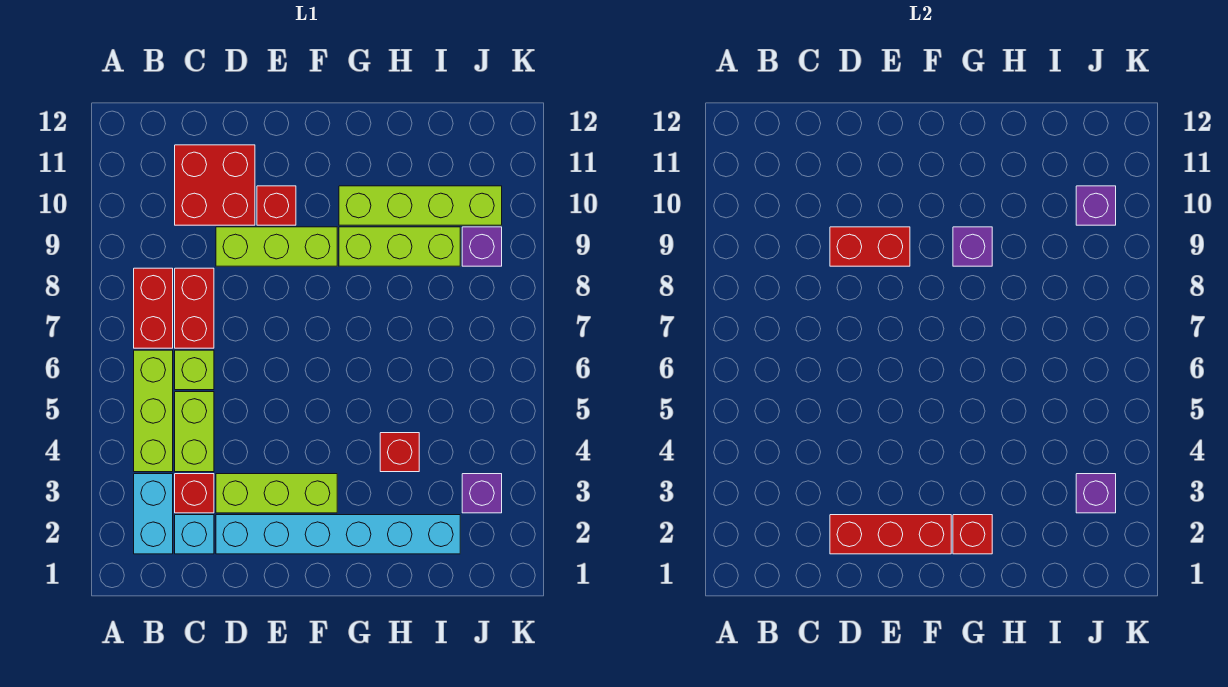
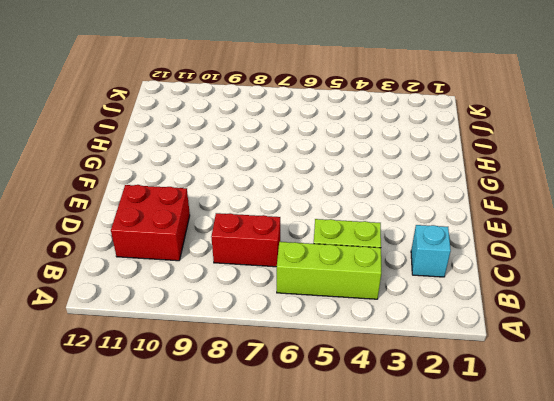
none -> cyan 1x2 brick [134,474,173,554]
none -> red 1x2 brick [134,268,173,348]
none -> red 1x1 brick [175,474,214,513]

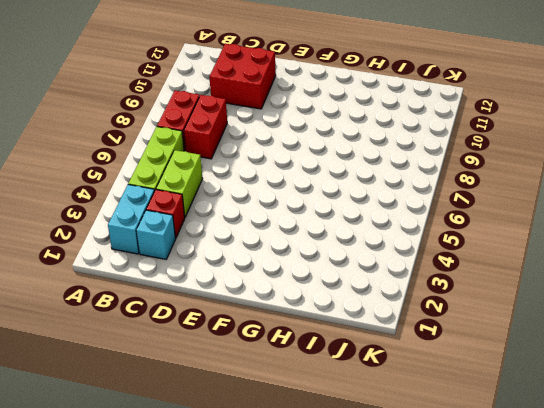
none -> lime 1x1 brick [175,350,214,390]
none -> cyan 1x6 brick [216,515,460,554]
none -> lime 1x3 brick [216,474,337,513]

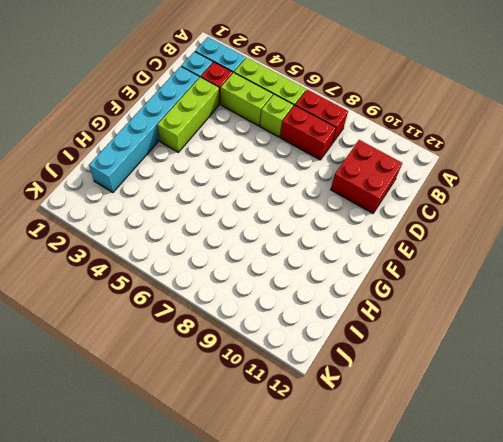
none -> lime 1x3 brick [216,227,337,266]
none -> red 1x1 brick [257,186,296,225]
none -> lime 1x3 brick [339,227,460,266]

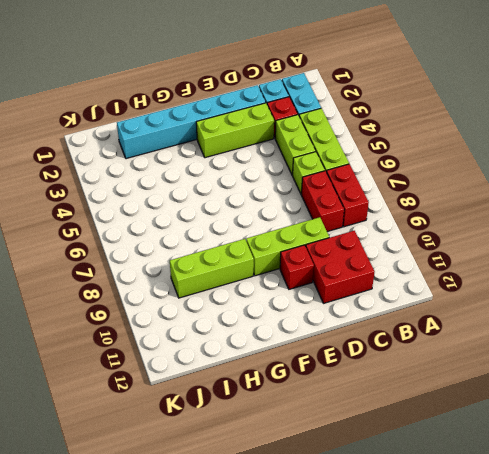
none -> lime 1x4 brick [339,186,502,225]
none -> red 1x1 brick [380,433,419,472]
none -> purple 1x1 brick [462,474,502,513]

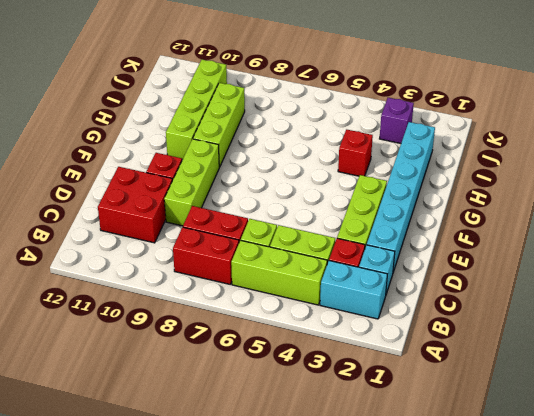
none -> purple 1x1 brick [462,227,502,266]
none -> red 1x3 brick [830,515,951,554]
none -> red 1x2 brick [830,227,910,266]

